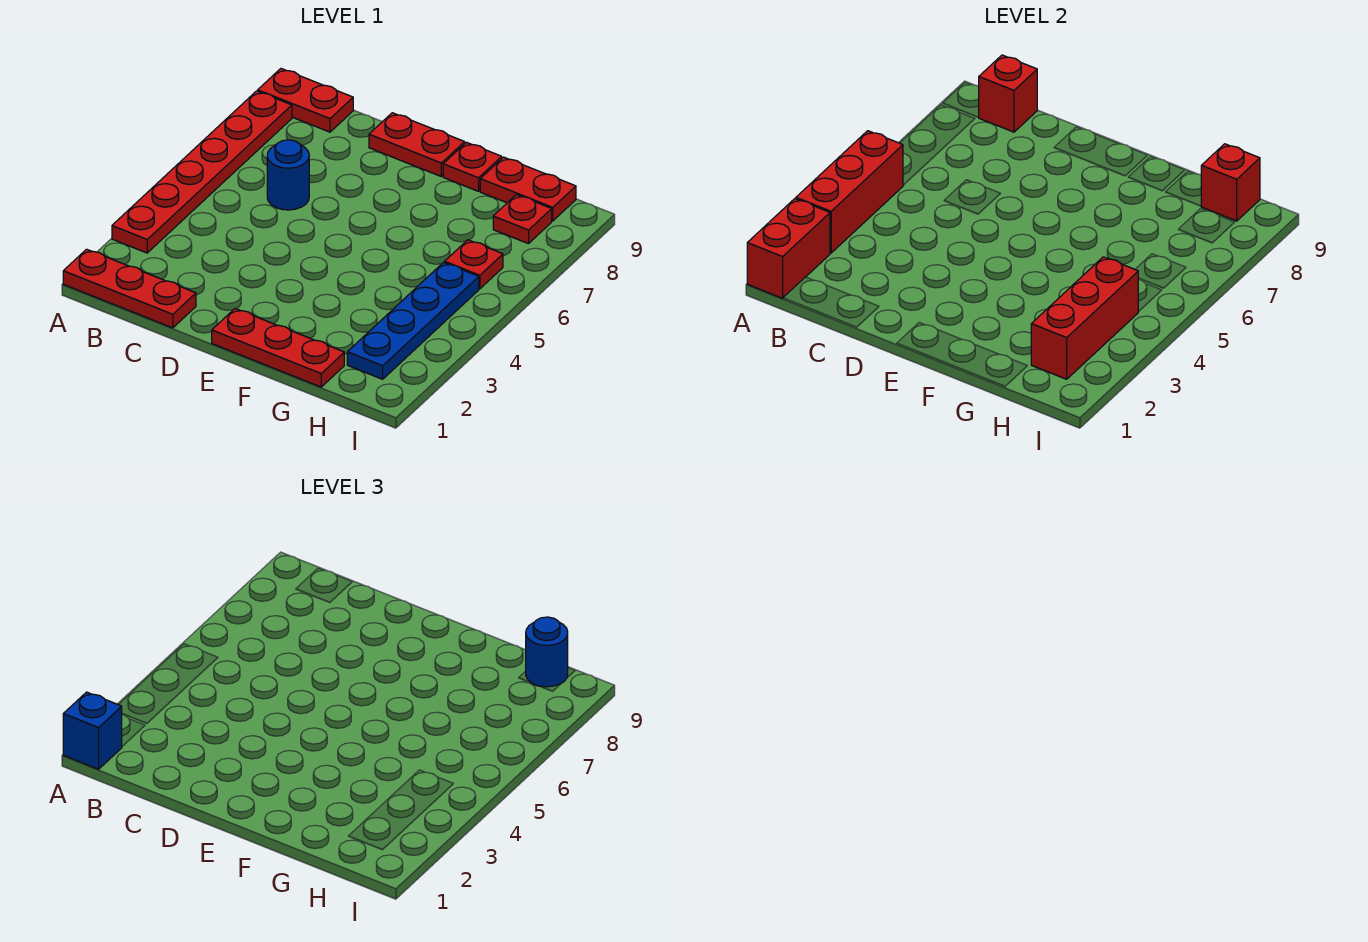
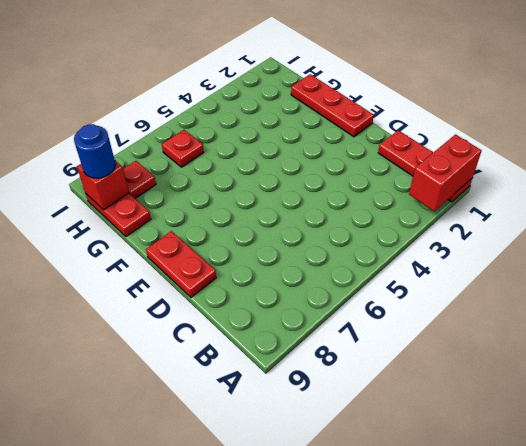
none -> red 1x6 plate [112,91,292,253]
none -> red 1x2 plate [258,69,353,132]
none -> blue 1x1 round brick [267,140,309,210]

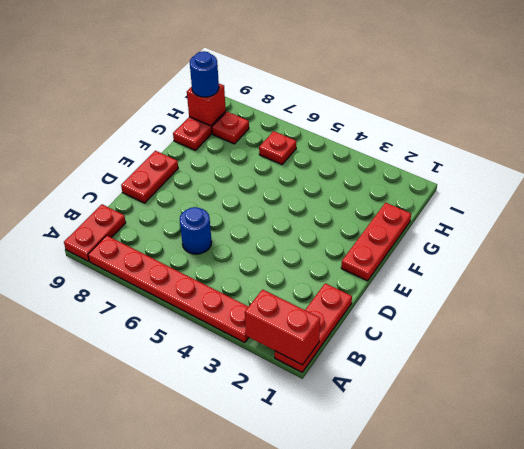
none -> red 1x1 plate [443,142,502,191]
none -> blue 1x4 plate [347,263,479,379]
none -> red 1x3 brick [796,131,903,253]

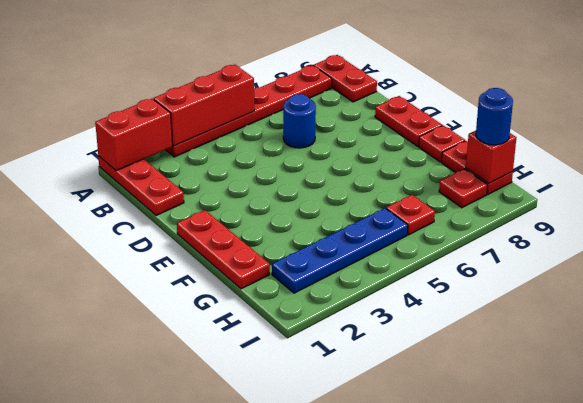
none -> red 1x1 brick [978,55,1037,132]
none -> red 1x3 brick [1031,257,1138,379]
none -> blue 1x1 brick [63,692,122,769]

